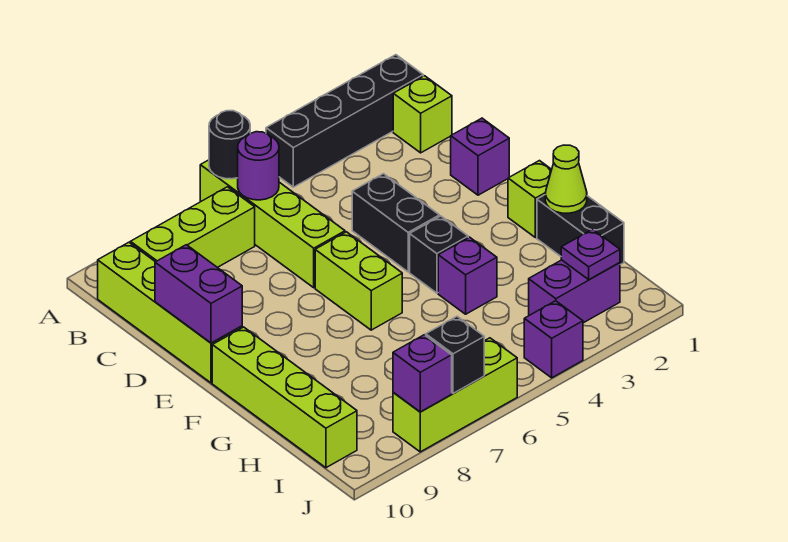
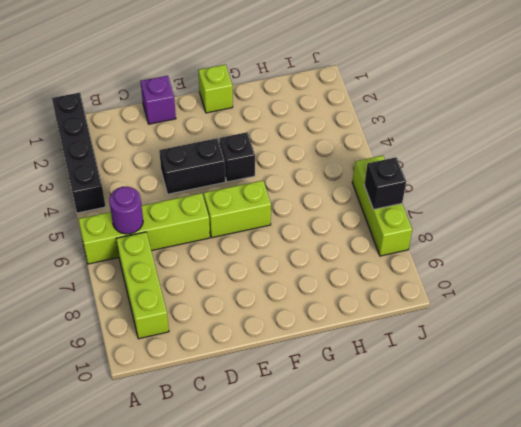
none -> lime 1x1 brick [393,76,452,153]
none -> lime 1x4 brick [98,242,242,383]
none -> lime 1x4 brick [212,327,357,468]

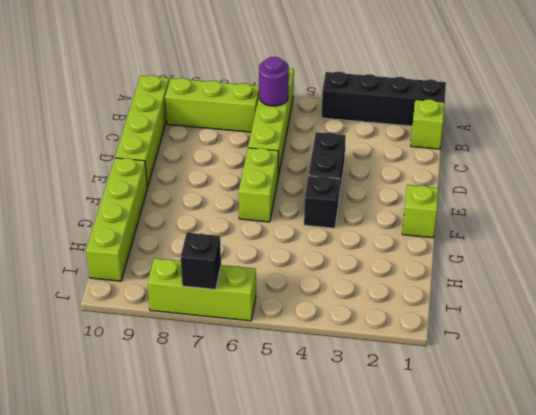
none -> purple 1x1 brick [451,118,509,195]
none -> black 1x2 brick [537,195,624,265]
none -> purple 1x1 brick [438,237,497,314]

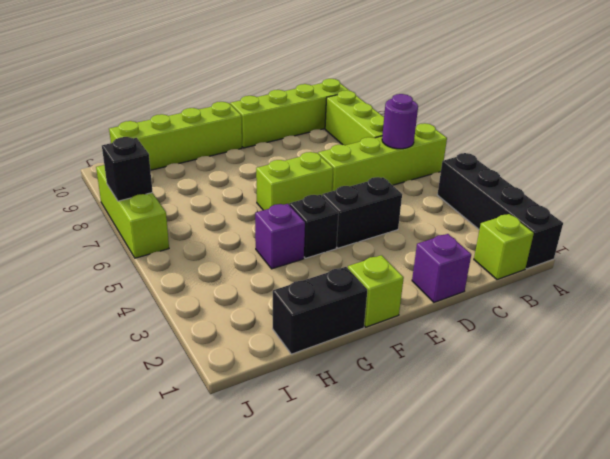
none -> purple 1x2 brick [529,260,620,323]
none -> purple 1x1 brick [524,301,583,378]
none -> black 1x1 round brick [209,111,250,179]

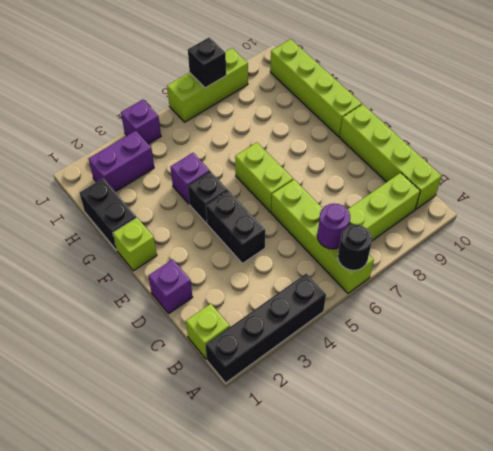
none -> purple 1x2 brick [155,245,242,343]
none -> lime 1x1 cone [545,145,587,213]
none -> purple 1x1 plate [561,229,620,279]

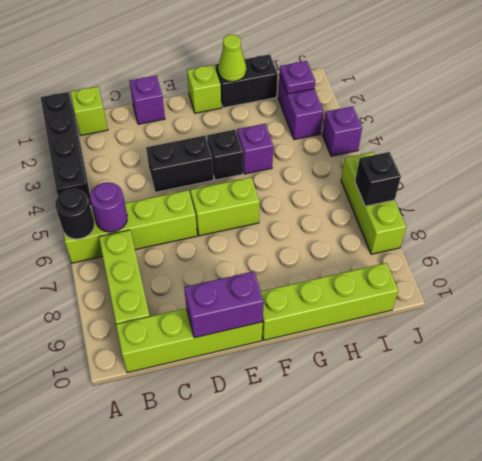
none -> purple 1x1 brick [393,335,452,412]

